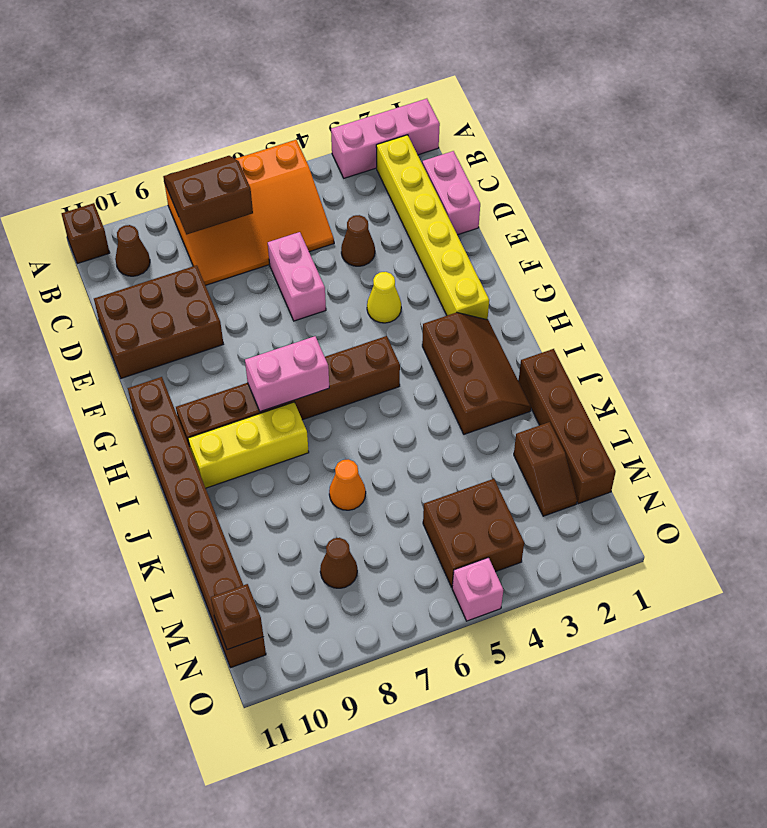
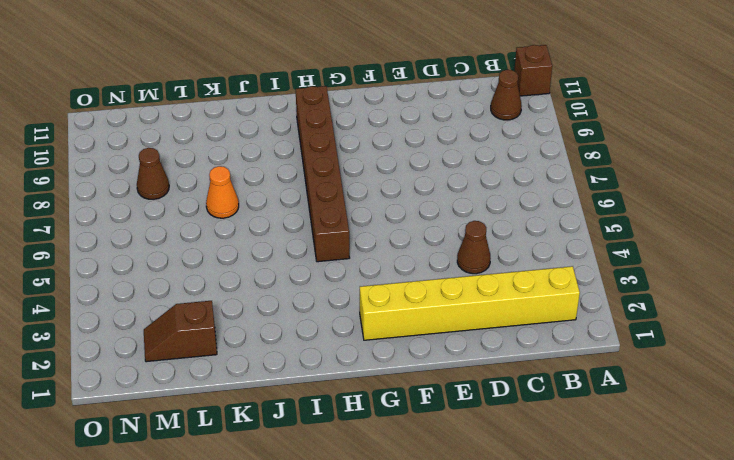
none -> pink 1x3 brick [331,99,440,178]
none -> orange 3x4 slope [164,140,334,285]
none -> pink 1x2 brick [422,151,480,235]

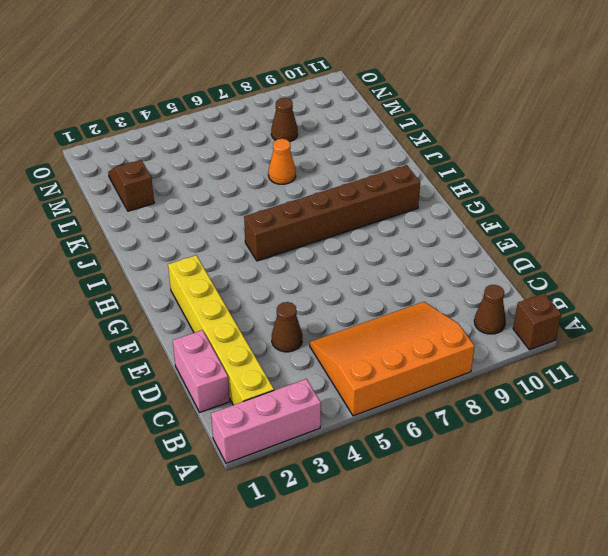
none -> pink 1x2 brick [268,232,326,321]
none -> brown 2x3 brick [94,265,223,378]
none -> yellow 1x1 cone [367,272,401,323]

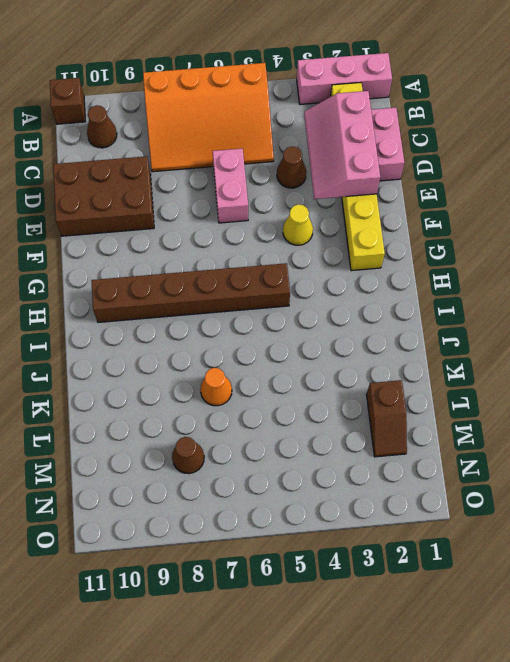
pink 2x3 slope [304,91,380,199] -> none
none -> brown 1x8 brick [128,377,266,668]
none -> brown 2x3 slope [422,312,531,434]
none -> yellow 1x3 brick [188,402,309,488]

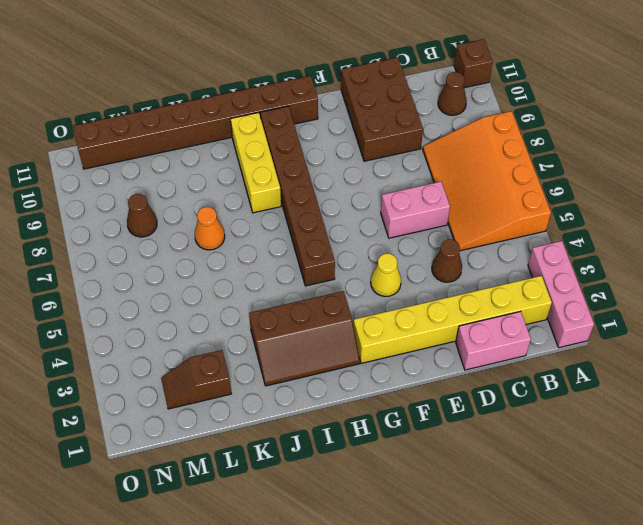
none -> brown 1x4 brick [519,349,616,504]
none -> brown 2x2 brick [423,479,524,587]
none -> pink 1x1 brick [452,558,503,621]

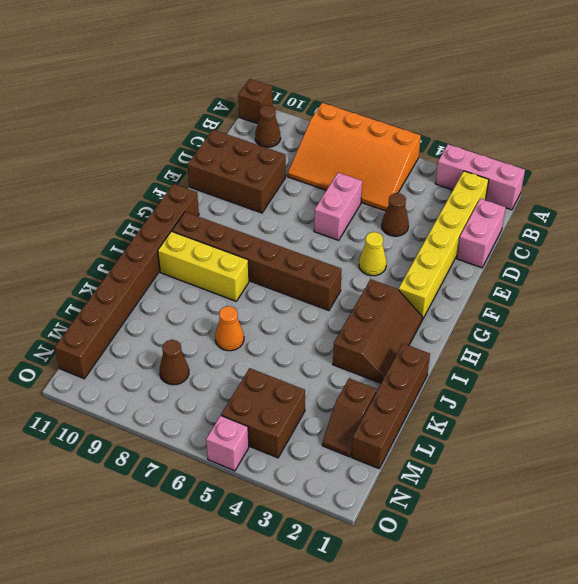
none -> brown 2x2 slope [163,156,253,235]
none -> pink 1x2 brick [245,336,329,412]
none -> brown 1x1 brick [211,584,263,650]

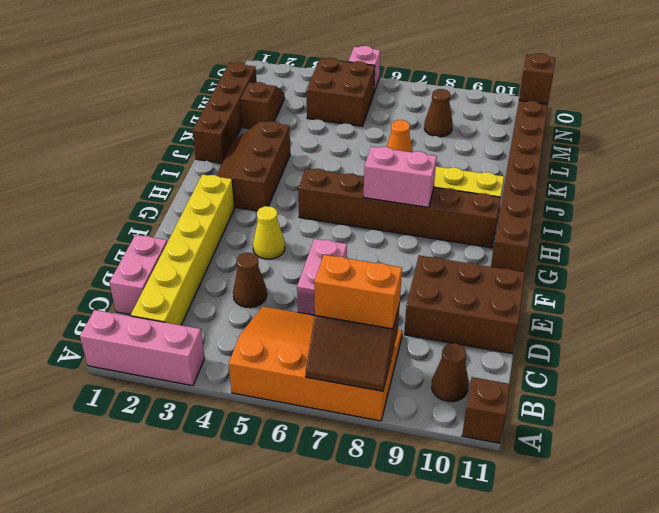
orange 1x2 brick [314,255,402,329] -> none

